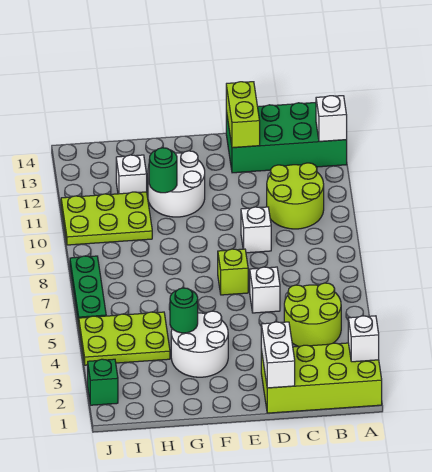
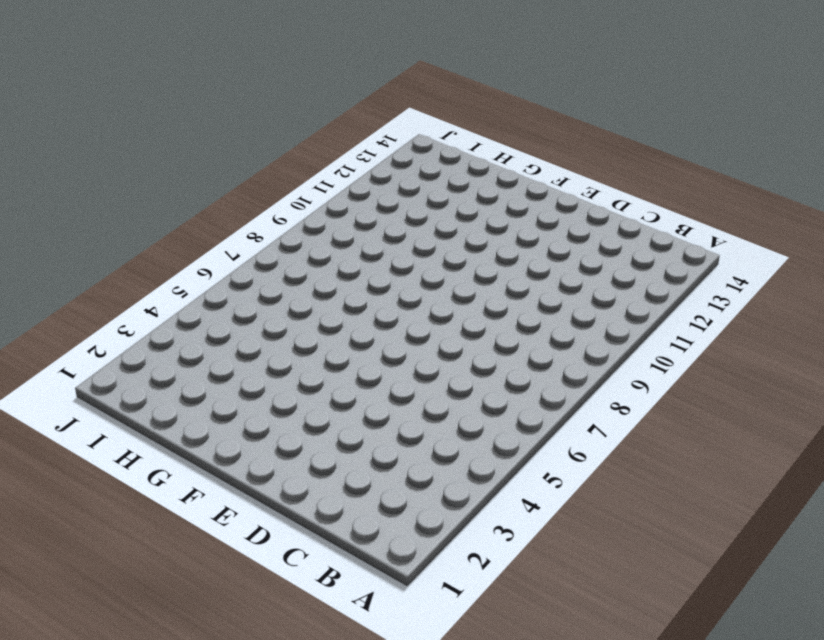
none -> lime 2x4 brick [261,343,382,413]
none -> green 2x4 brick [226,102,347,173]
none -> lime 2x2 round brick [284,283,341,347]

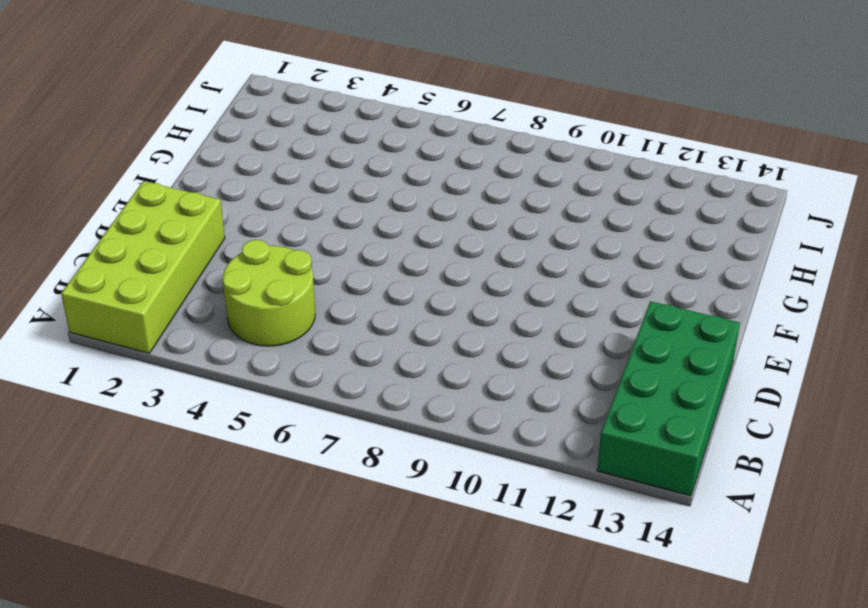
none -> lime 2x2 round brick [267,163,324,229]
none -> white 1x1 brick [250,267,280,313]
none -> white 1x1 brick [241,207,271,253]

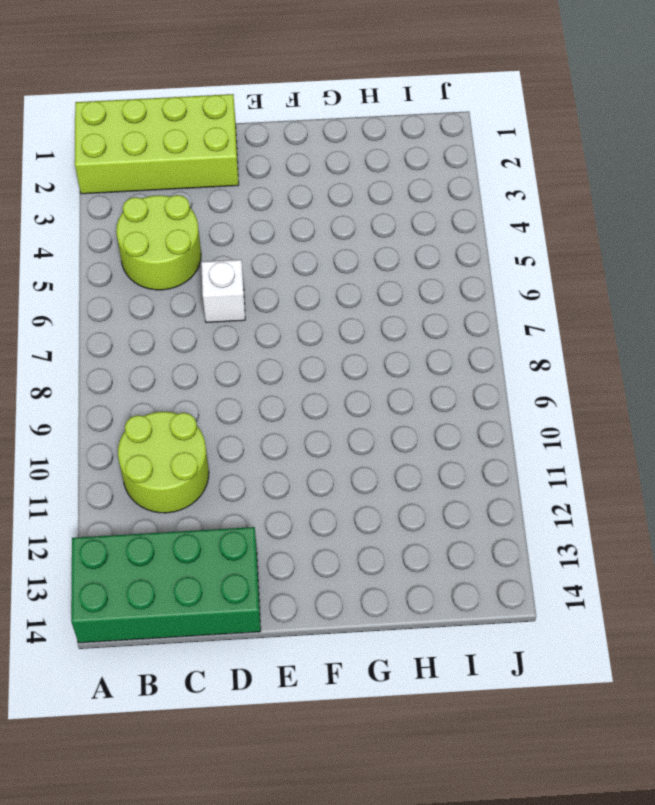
none -> white 1x1 brick [241,207,271,253]
none -> lime 1x1 brick [218,249,248,295]
none -> white 2x2 round brick [171,311,228,377]

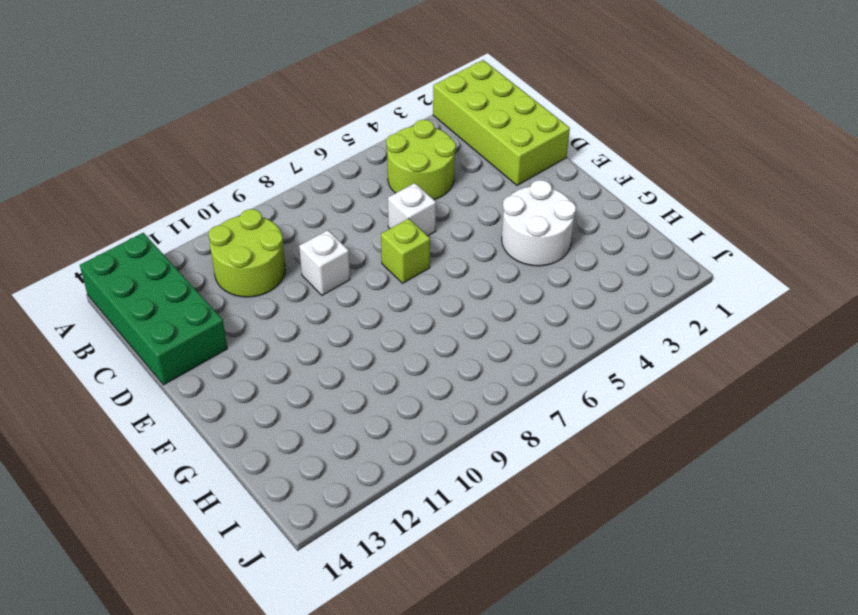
none -> white 2x2 round brick [148,151,205,217]
none -> lime 2x3 plate [79,312,170,365]
none -> lime 2x3 plate [61,192,152,245]

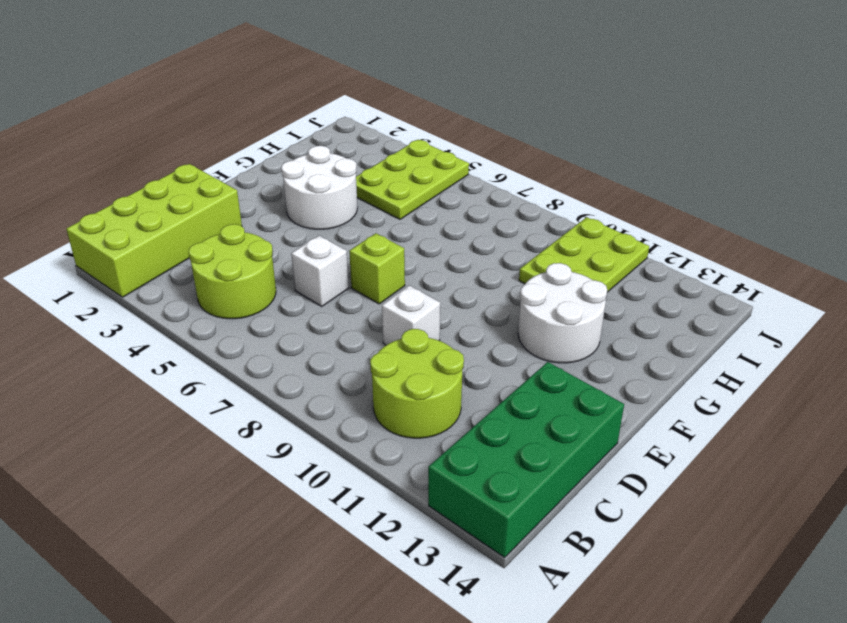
none -> white 1x1 brick [116,155,147,194]
none -> green 1x1 brick [88,359,118,405]
none -> green 1x3 plate [70,256,106,324]

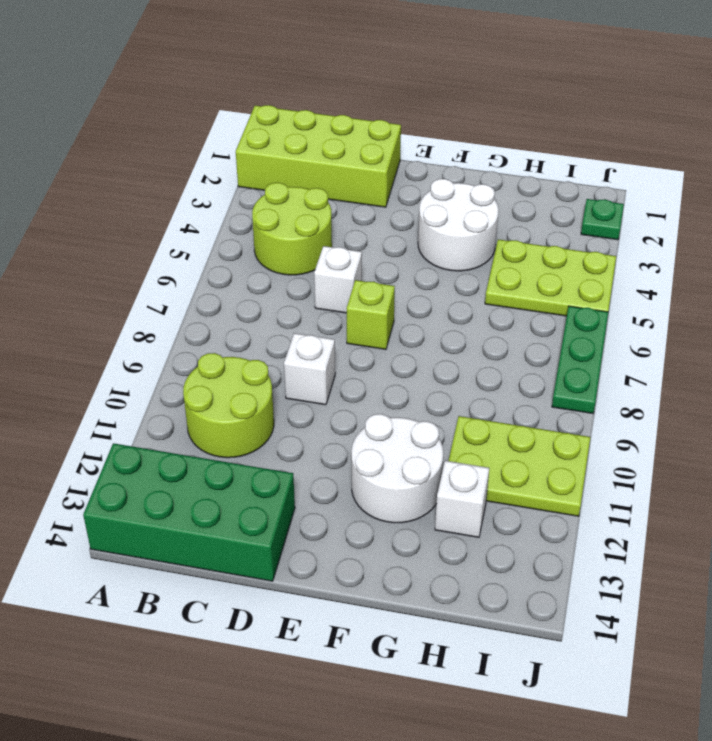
green 1x1 plate [581,199,624,240] -> green 1x1 brick [88,359,118,405]
none -> white 1x1 brick [348,316,379,362]
none -> white 1x1 brick [316,96,347,141]
none -> white 1x2 brick [261,322,295,388]

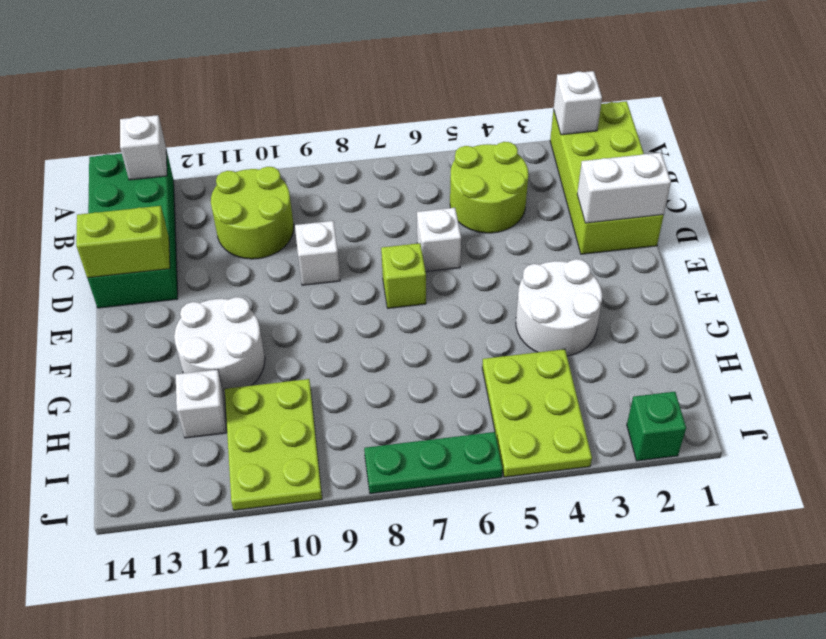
none -> green 1x1 round brick [170,288,198,333]
none -> green 1x1 round brick [149,148,177,193]

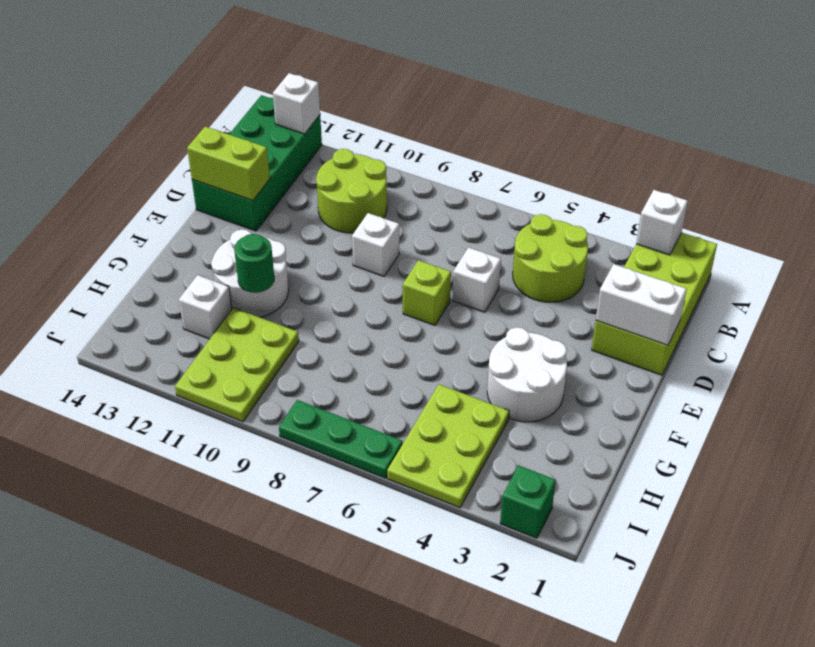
none -> green 1x1 round brick [170,288,198,333]

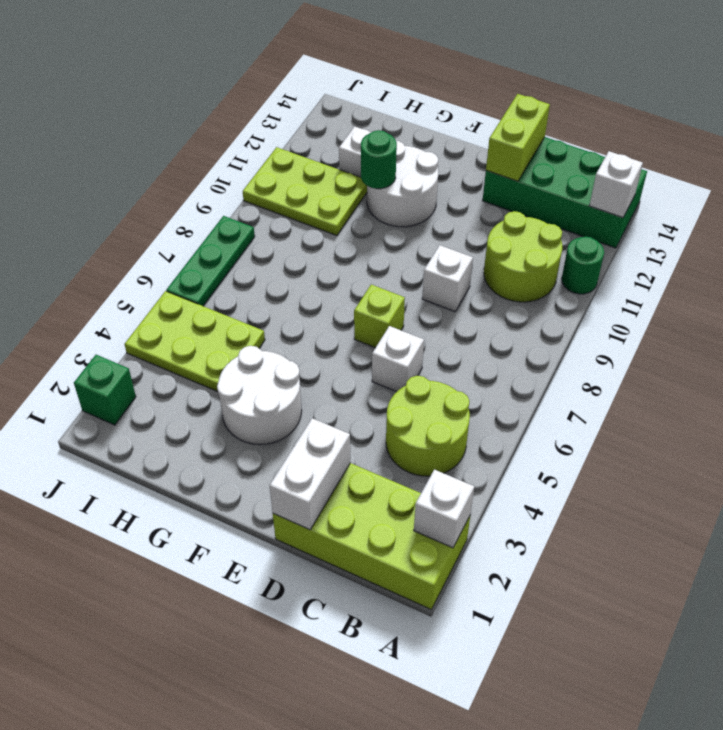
green 1x1 round brick [562,237,604,294] -> green 1x1 round brick moved to [170,288,198,333]

